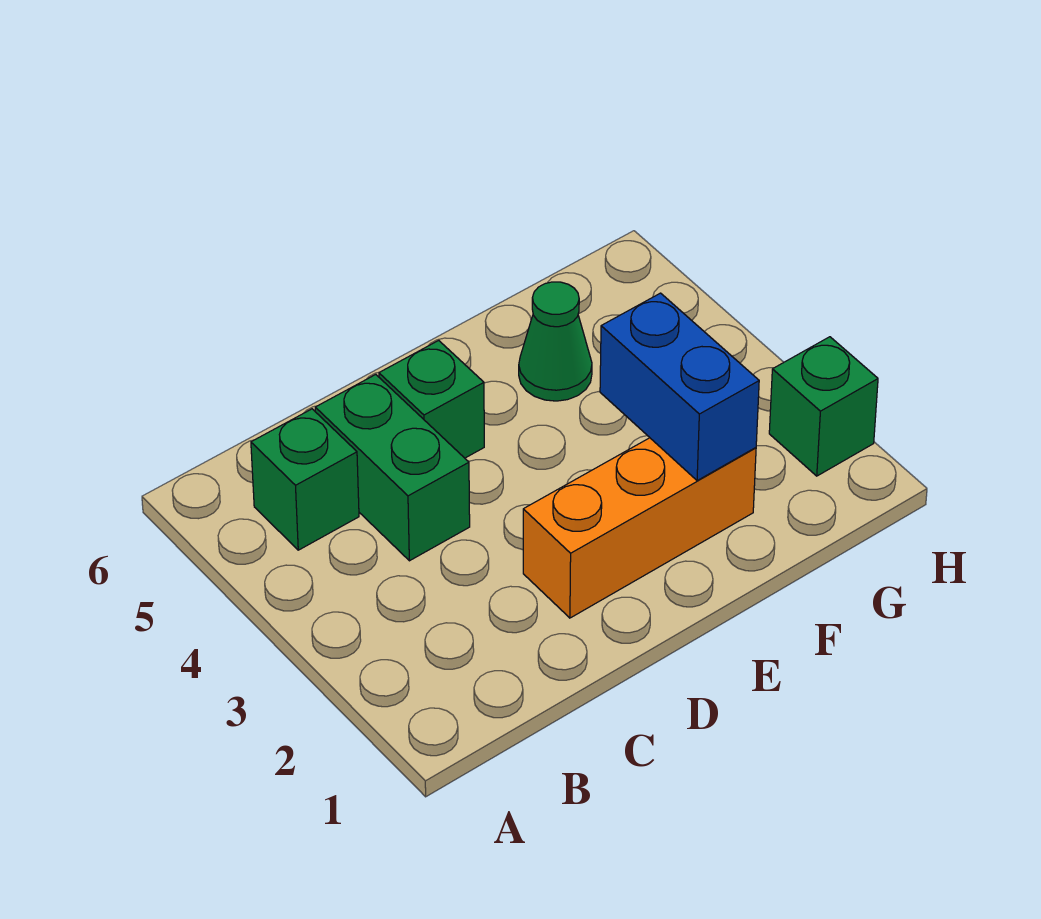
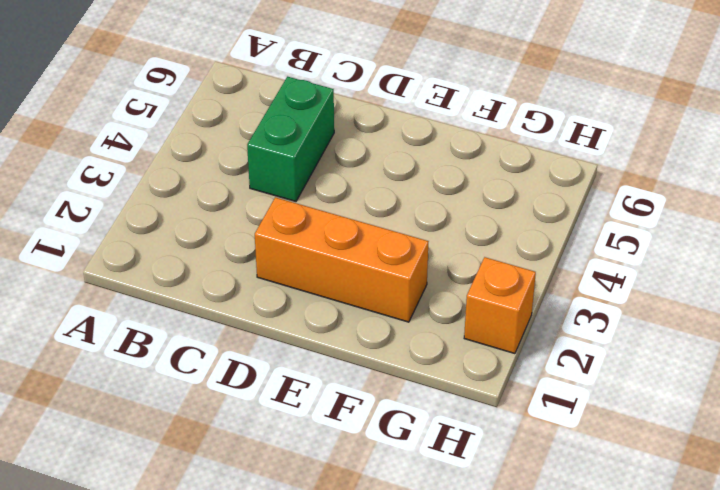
orange 1x1 brick [464,257,536,354] -> green 1x1 brick [769,337,878,476]
none -> green 1x1 brick [251,409,359,550]
none -> green 1x1 brick [379,340,484,458]

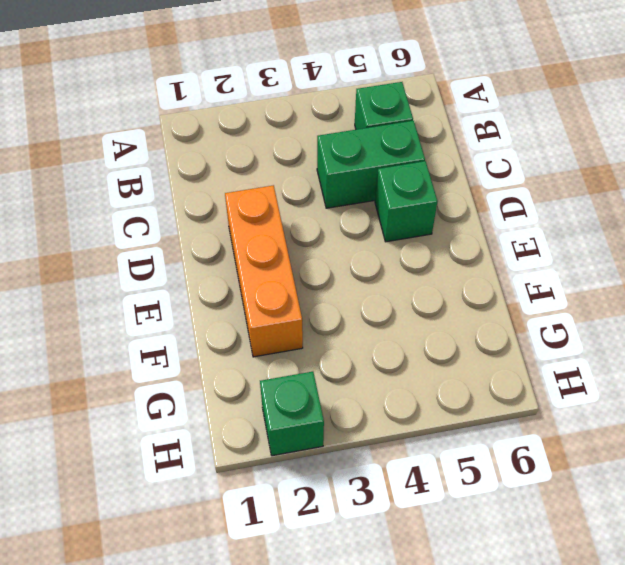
none -> green 1x1 cone [519,282,592,401]
none -> blue 1x2 brick [600,293,759,481]

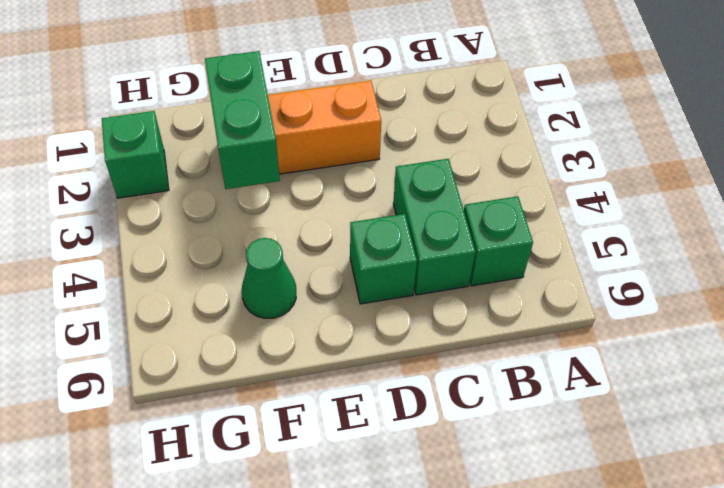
green 1x2 brick [205,51,280,189] -> blue 1x2 brick [600,293,759,481]

